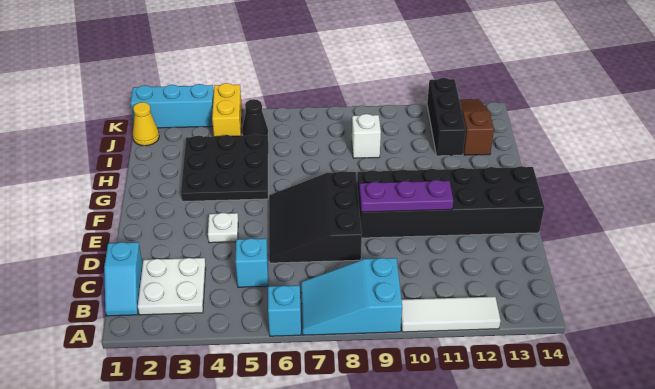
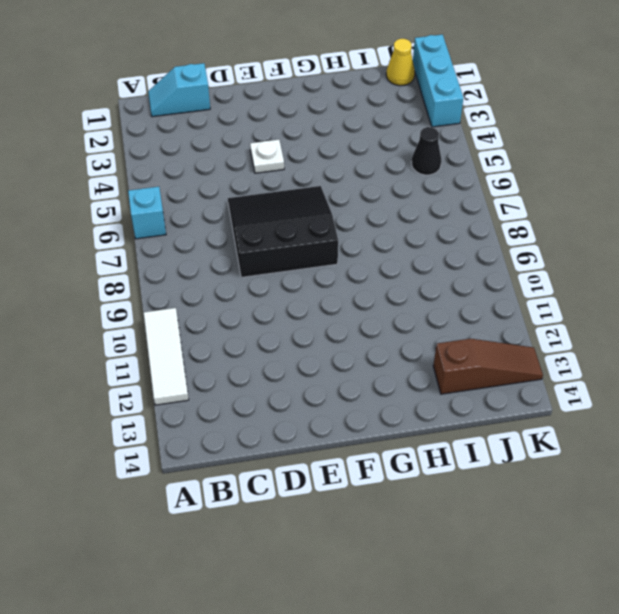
none -> cyan 2x3 slope [301,258,402,335]
none -> white 2x2 plate [138,258,206,315]
none -> cyan 1x1 brick [235,238,268,287]

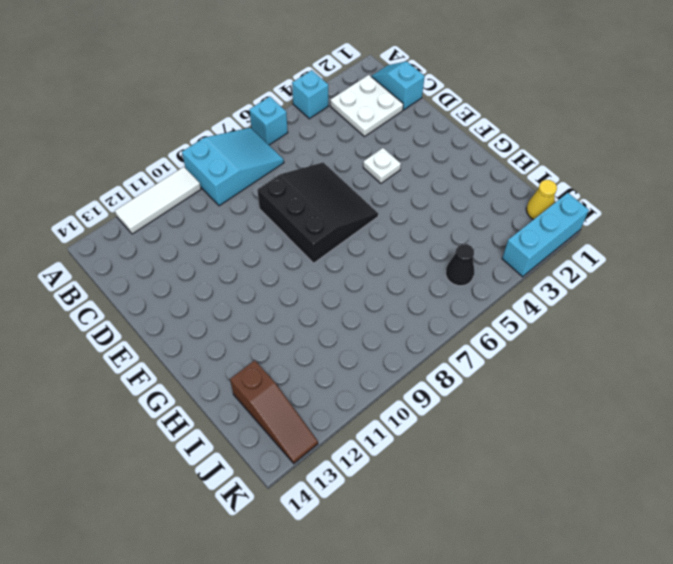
cyan 1x1 brick [292,70,328,119] -> cyan 1x1 brick moved to [235,238,268,287]
none -> black 2x6 brick [357,166,544,238]
none -> black 3x3 plate [181,134,268,201]
none -> white 1x1 brick [352,114,381,158]

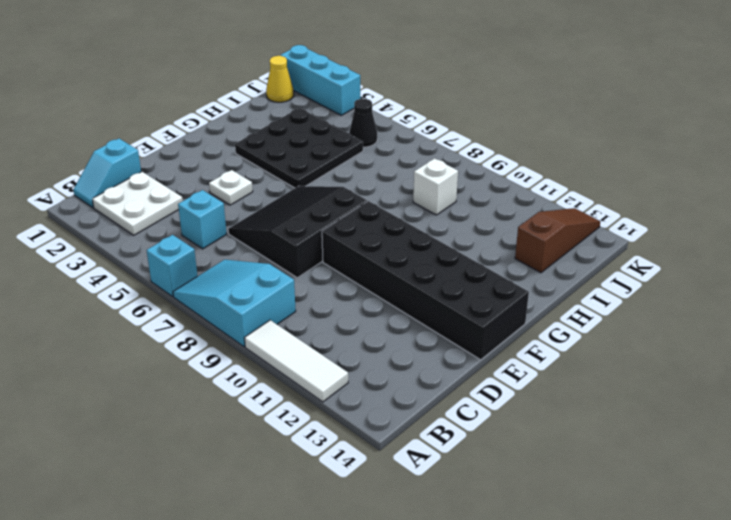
none -> black 1x3 brick [427,78,466,156]
none -> yellow 1x2 brick [212,83,242,137]
none -> purple 1x3 plate [359,180,453,212]

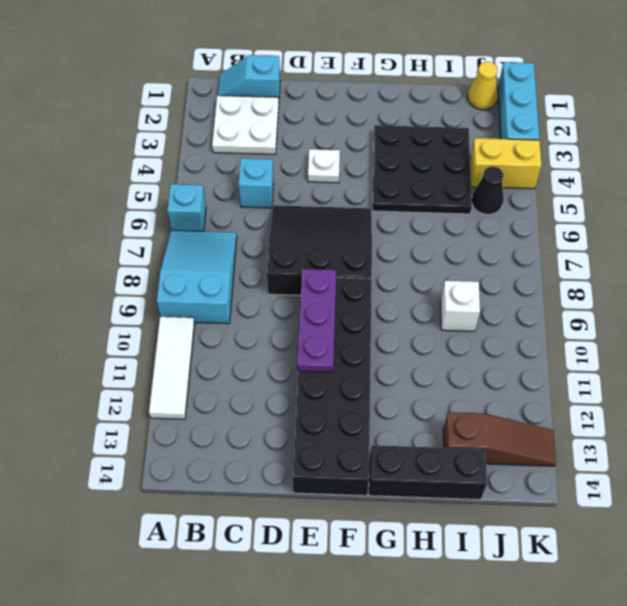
black 1x3 brick [369,445,487,500] -> black 1x3 brick moved to [427,78,466,156]

